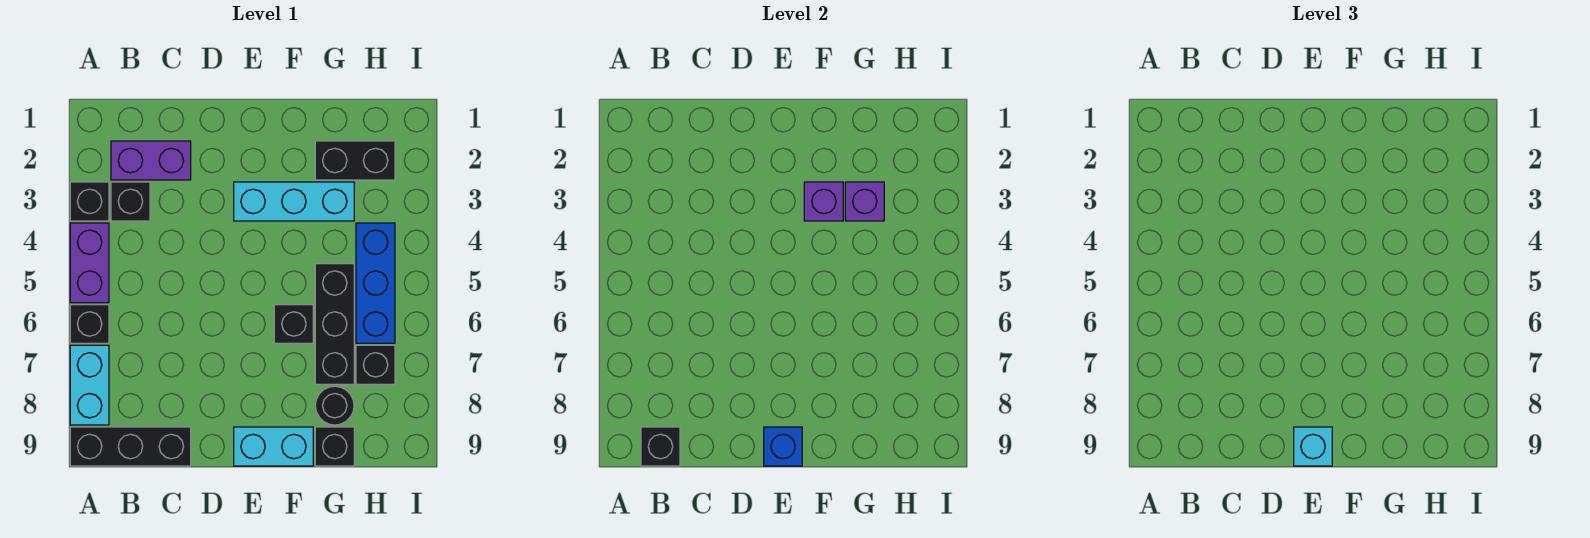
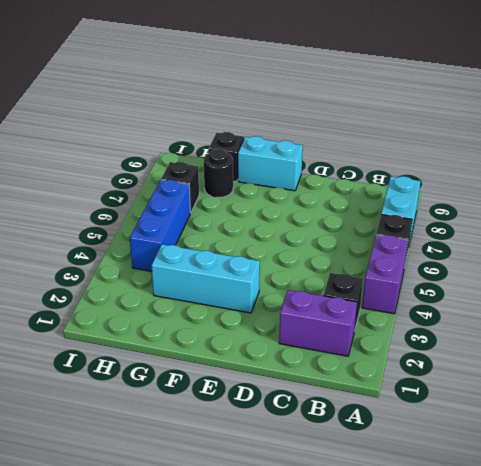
none -> black 1x1 brick [70,182,109,221]
none -> black 1x3 brick [70,427,191,466]
none -> black 1x1 brick [274,305,313,343]

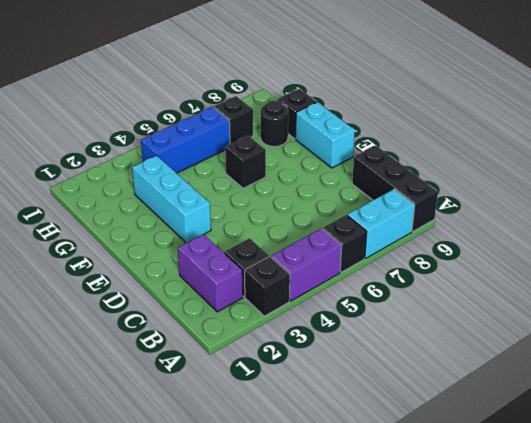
none -> black 1x2 brick [315,141,395,180]
none -> black 1x3 brick [315,264,354,384]
none -> black 1x1 brick [641,427,680,466]

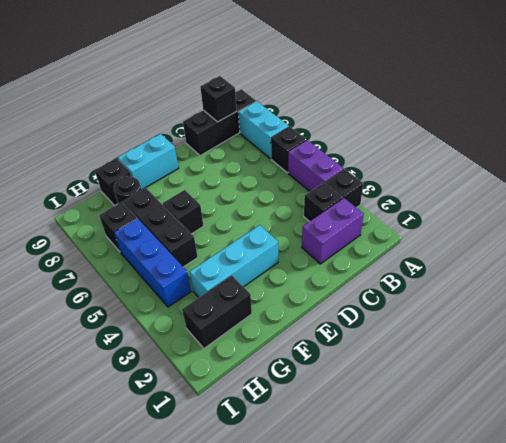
none -> blue 1x1 brick [764,427,802,466]
none -> purple 1x1 brick [804,182,843,221]
none -> purple 1x1 brick [845,182,884,221]

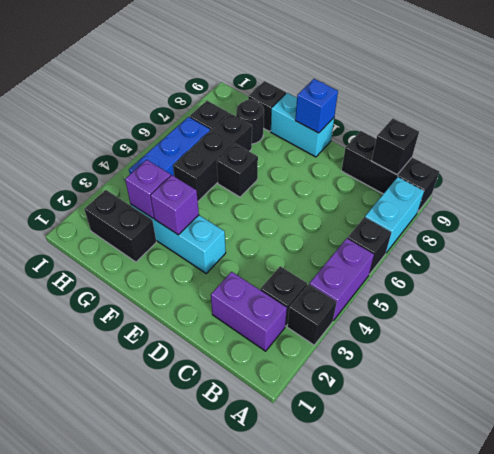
none -> cyan 1x1 brick [1294,427,1332,466]

